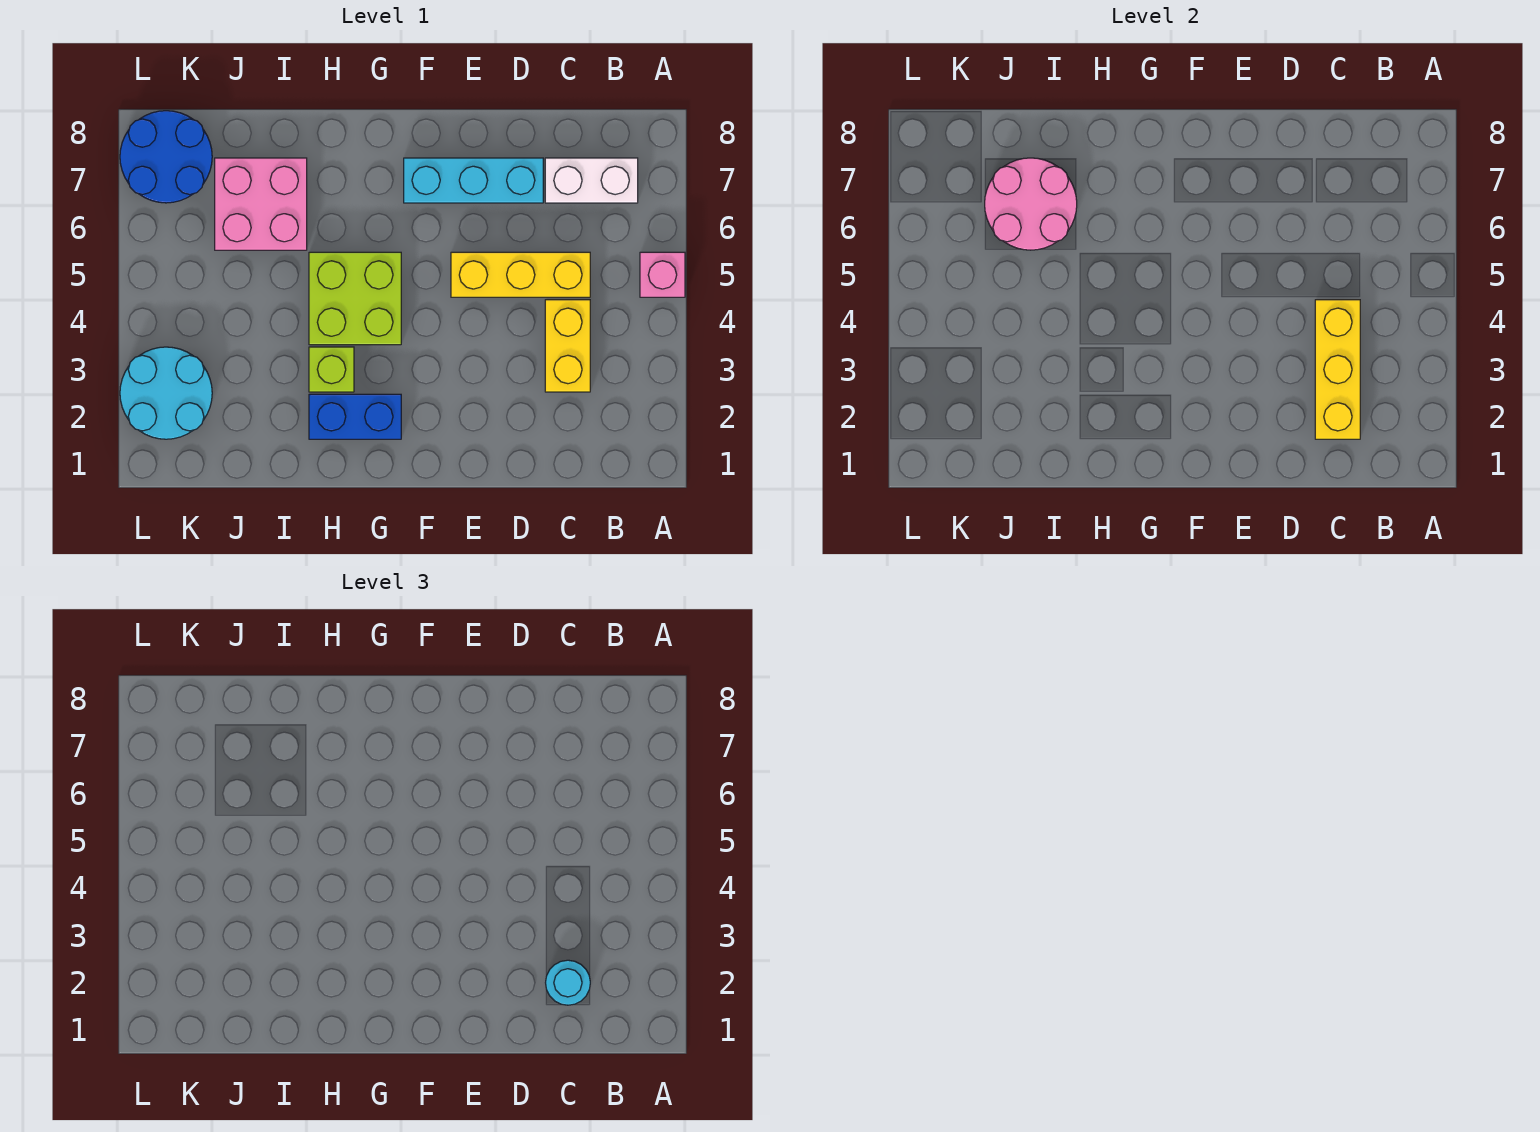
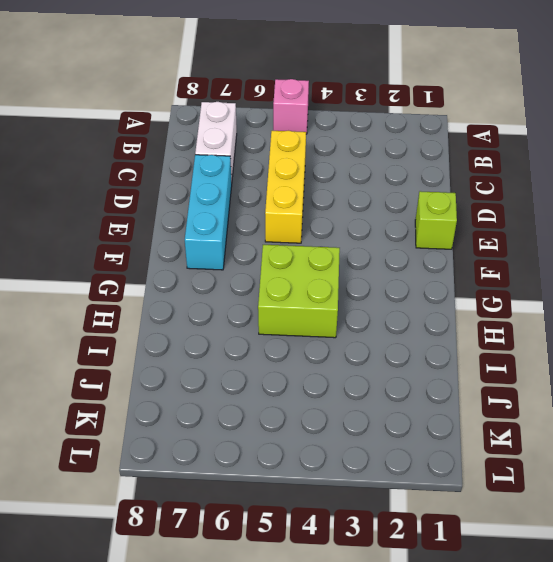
lime 1x1 brick [415,191,457,249] -> lime 1x1 brick moved to [309,347,354,392]
none -> yellow 1x2 brick [545,300,590,392]
none -> blue 1x2 brick [309,394,401,439]
none -> pink 2x2 brick [215,158,307,250]

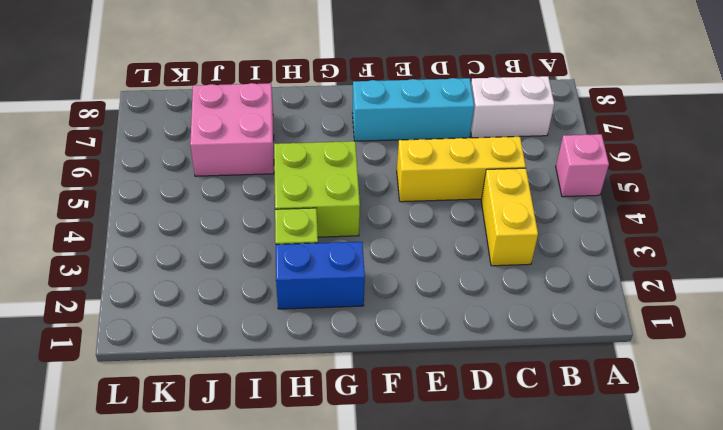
none -> cyan 2x2 round brick [120,347,212,439]
none -> blue 2x2 round brick [120,111,212,203]
none -> yellow 1x3 brick [1315,300,1360,439]

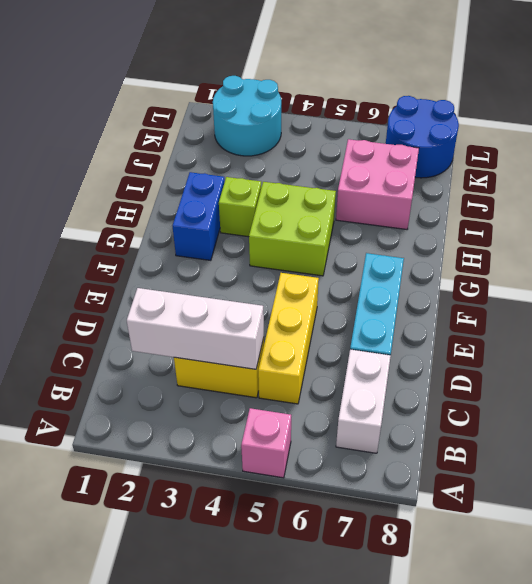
white 1x3 brick [127,288,264,369] -> yellow 1x3 brick [1315,300,1360,439]
none -> pink 2x2 round brick [985,158,1077,250]
none -> cyan 1x1 round brick [546,960,590,1005]

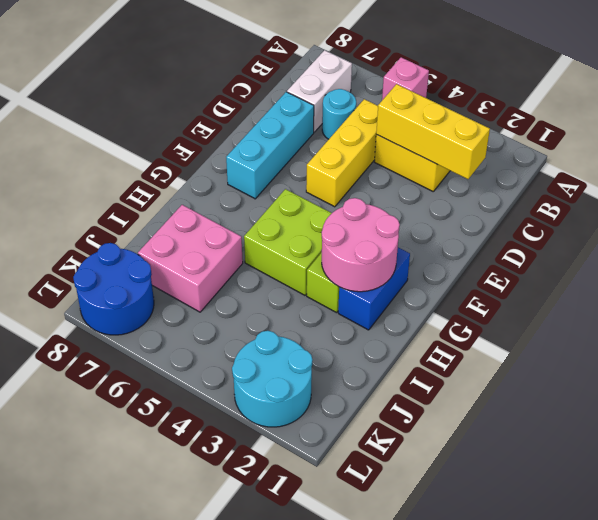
cyan 1x1 round brick [322,89,356,139] -> cyan 1x1 round brick moved to [546,960,590,1005]
pink 2x2 round brick [322,198,400,292] -> pink 2x2 round brick moved to [985,158,1077,250]

